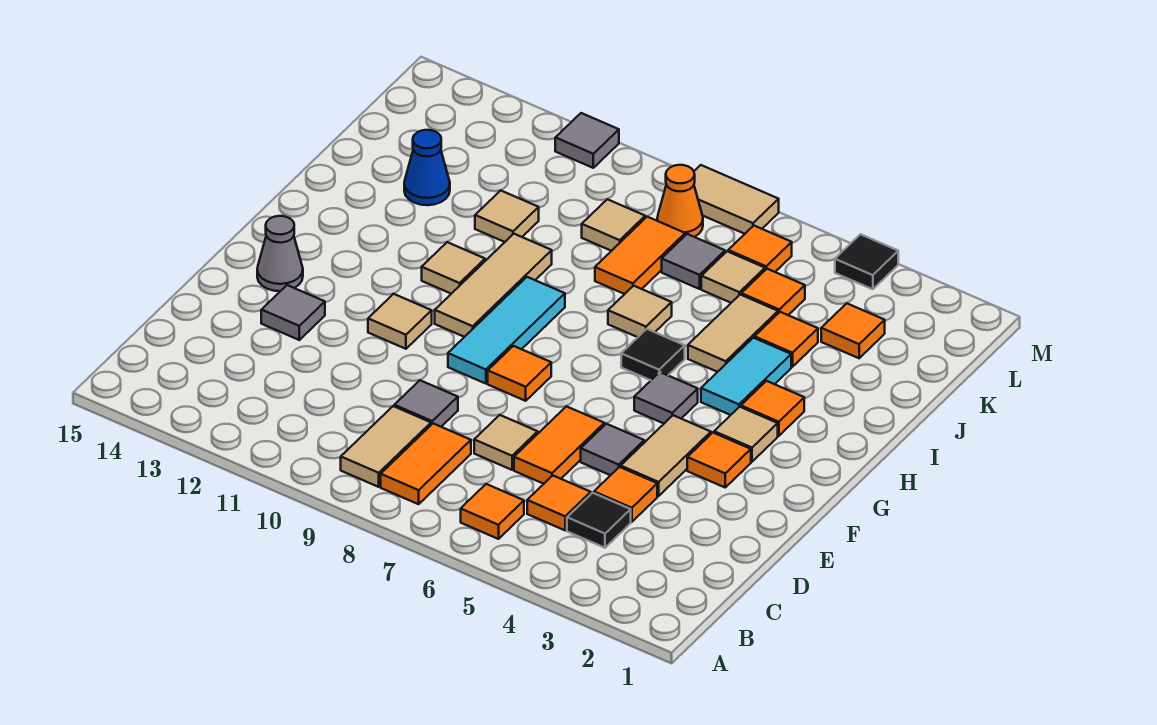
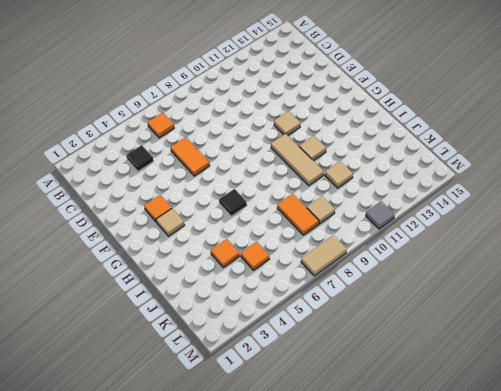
none -> orange 1x2 tile [381,424,471,504]
none -> tan 1x2 tile [341,406,431,487]
none -> orange 1x1 tile [527,476,591,530]
none -> orange 1x1 tile [594,467,657,522]

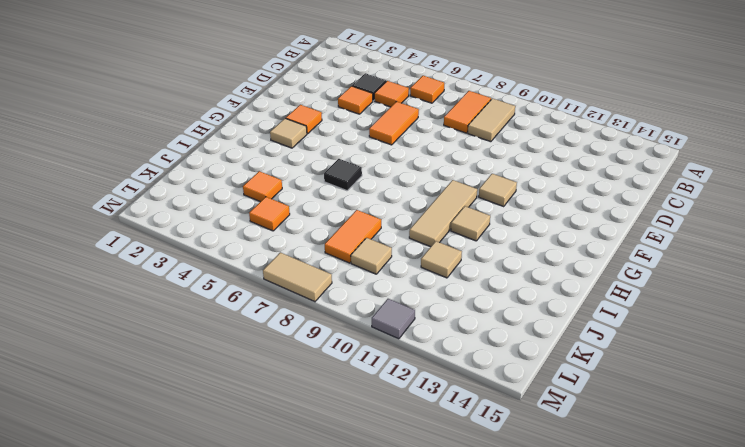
none -> tan 1x1 tile [474,415,538,470]
none -> grey 1x1 tile [394,380,458,427]
none -> tan 1x2 tile [621,415,711,496]
none -> grey 1x1 tile [581,424,644,475]

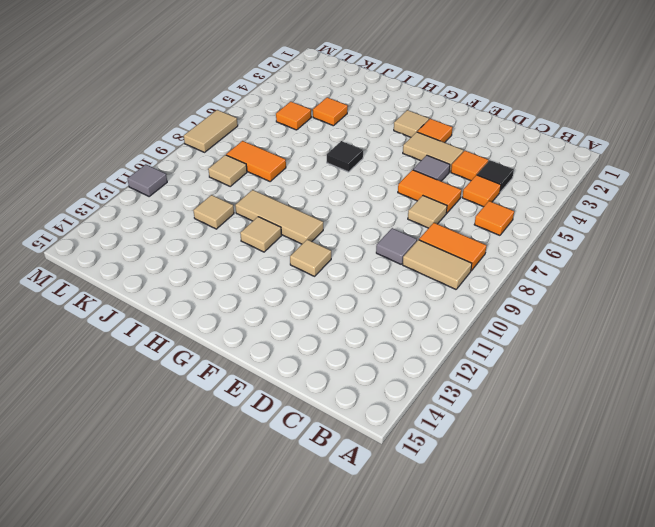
none -> grey 1x1 tile [261,285,325,340]
none -> orange 1x1 tile [488,346,551,401]
none -> cyan 1x3 tile [448,277,565,384]
none -> grey 1x1 cone [257,216,303,291]

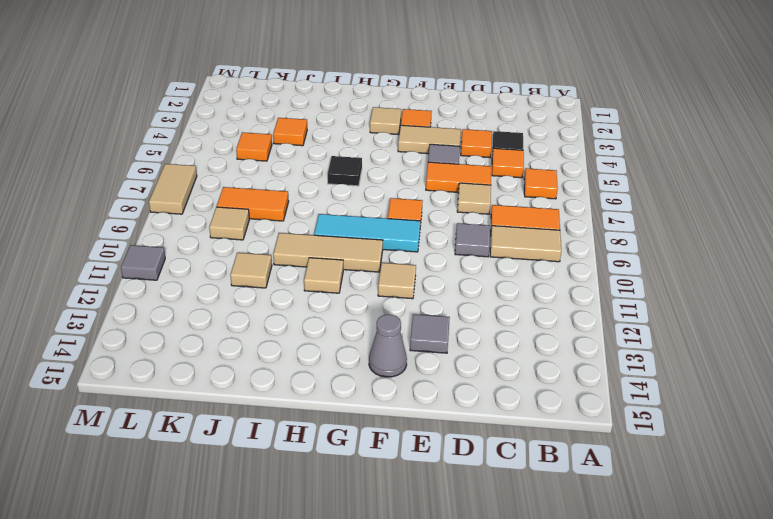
none -> grey 1x1 tile [634,372,698,423]
none -> orange 1x1 tile [741,381,804,436]
none -> cyan 1x2 tile [701,338,791,415]
none -> tan 1x2 tile [688,295,778,372]

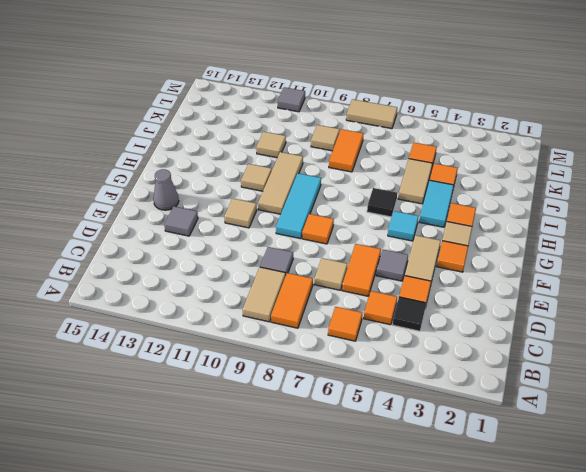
cyan 1x1 tile [388,211,419,241] -> grey 1x1 tile [634,372,698,423]
none -> tan 1x1 tile [608,286,672,337]
none -> blue 1x1 cone [404,130,450,205]
none -> orange 1x1 tile [821,303,885,358]
none -> tan 1x1 tile [701,251,765,303]

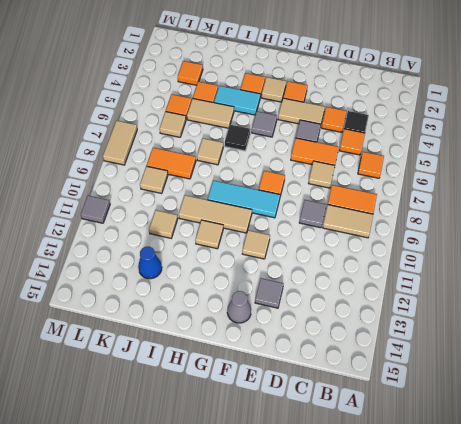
none -> grey 1x1 tile [662,234,725,289]
none -> orange 1x1 tile [728,226,792,272]
none -> orange 1x1 cone [657,165,703,237]
none -> black 1x1 tile [835,234,898,289]

